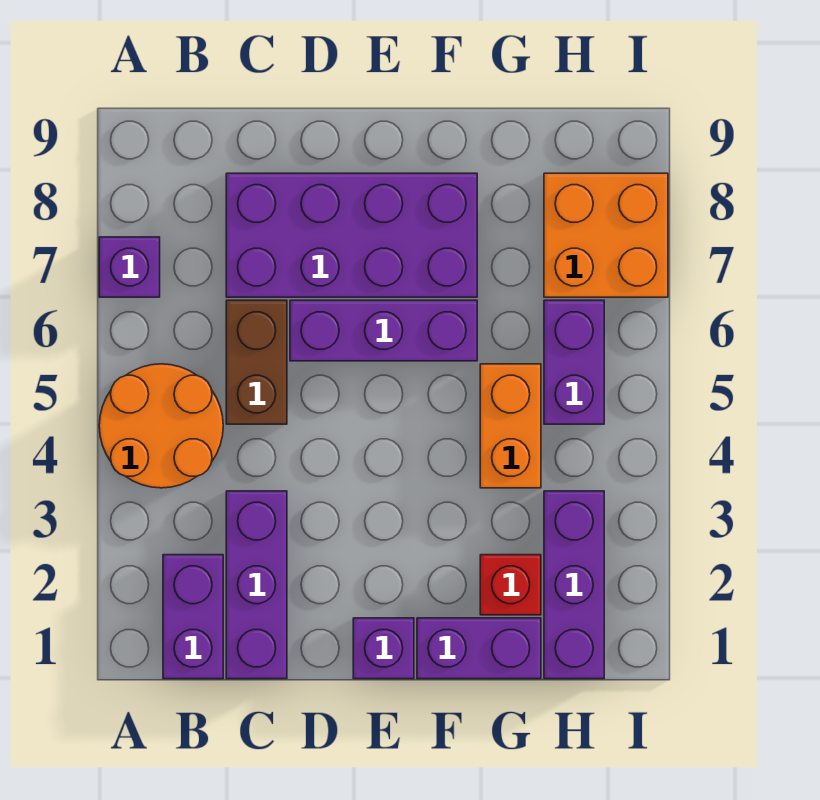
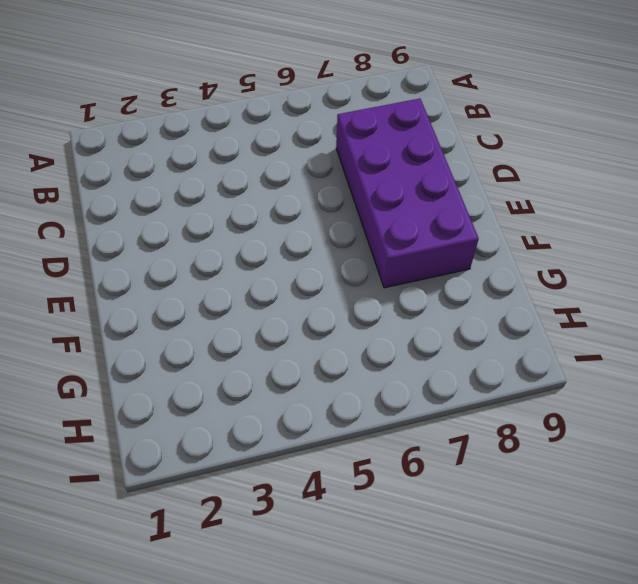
none -> orange 2x2 round brick [99,364,223,488]
none -> purple 1x1 brick [99,237,160,297]
none -> purple 1x2 brick [163,555,223,679]

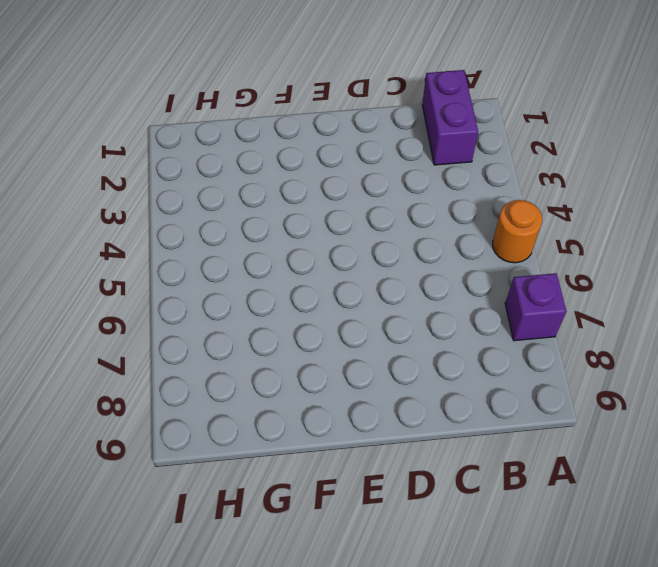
orange 1x1 round brick [493,200,542,263] -> orange 2x2 round brick [99,364,223,488]
none -> purple 1x3 brick [226,491,287,679]
none -> brown 1x2 brick [226,300,287,424]
none -> purple 2x4 brick [226,173,477,297]

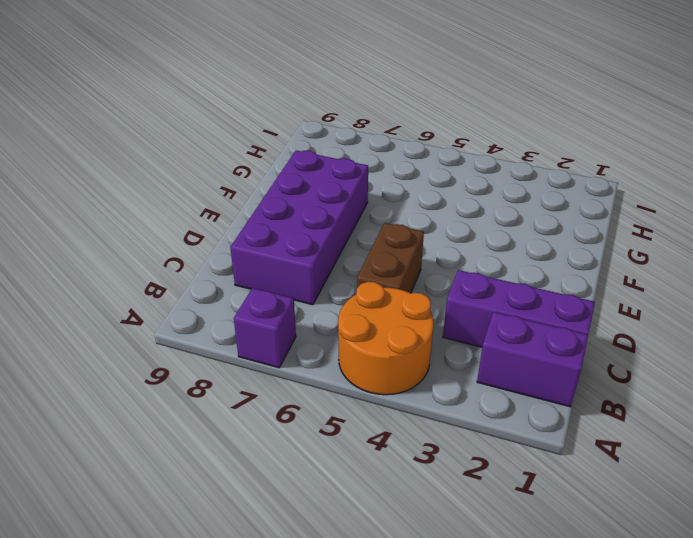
brown 1x2 brick [357,223,424,293] -> brown 1x2 brick turned to [226,300,287,424]
none -> purple 1x3 brick [290,300,477,361]
none -> purple 1x1 brick [353,618,414,679]
none -> purple 1x2 brick [417,618,541,679]

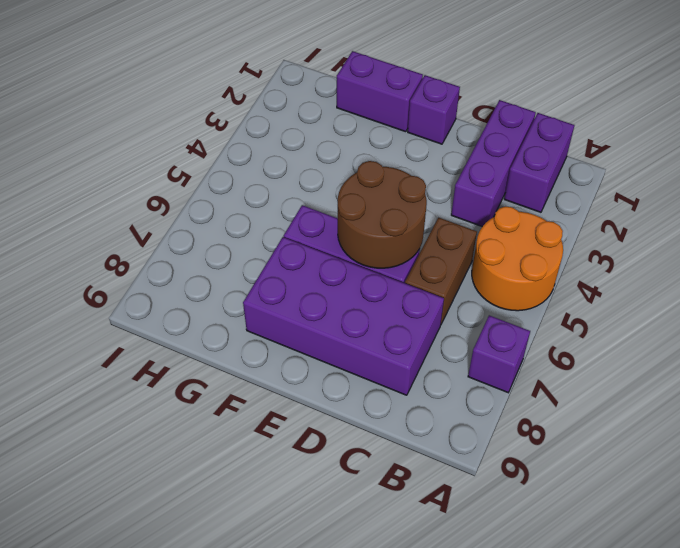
brown 2x2 round brick [338,161,427,268] -> none
none -> red 1x1 brick [480,555,541,615]
none -> orange 1x2 brick [480,364,541,488]
none -> purple 1x3 brick [544,491,604,679]

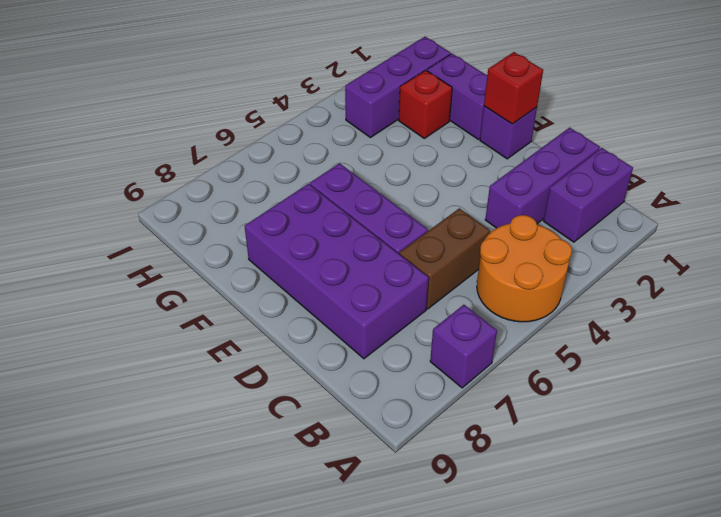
red 1x1 brick [484,52,543,124] -> none
none -> orange 1x2 brick [480,364,541,488]
none -> purple 1x2 brick [544,300,604,424]
none -> orange 2x2 brick [544,173,668,297]

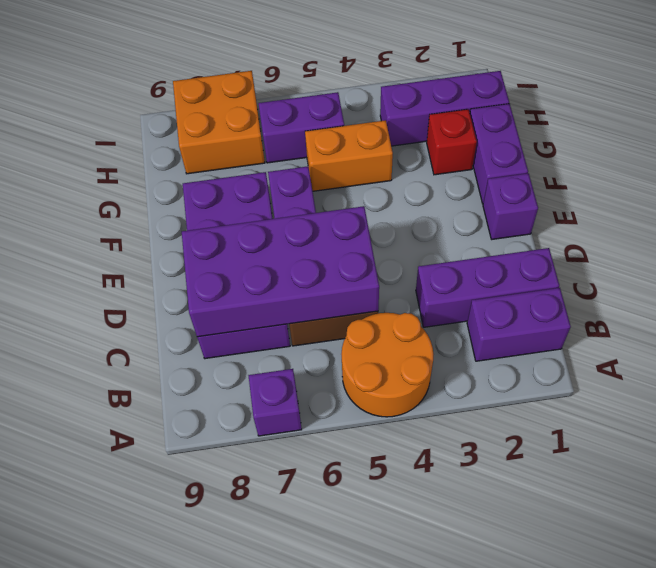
purple 2x4 brick [182,206,379,337] -> none

